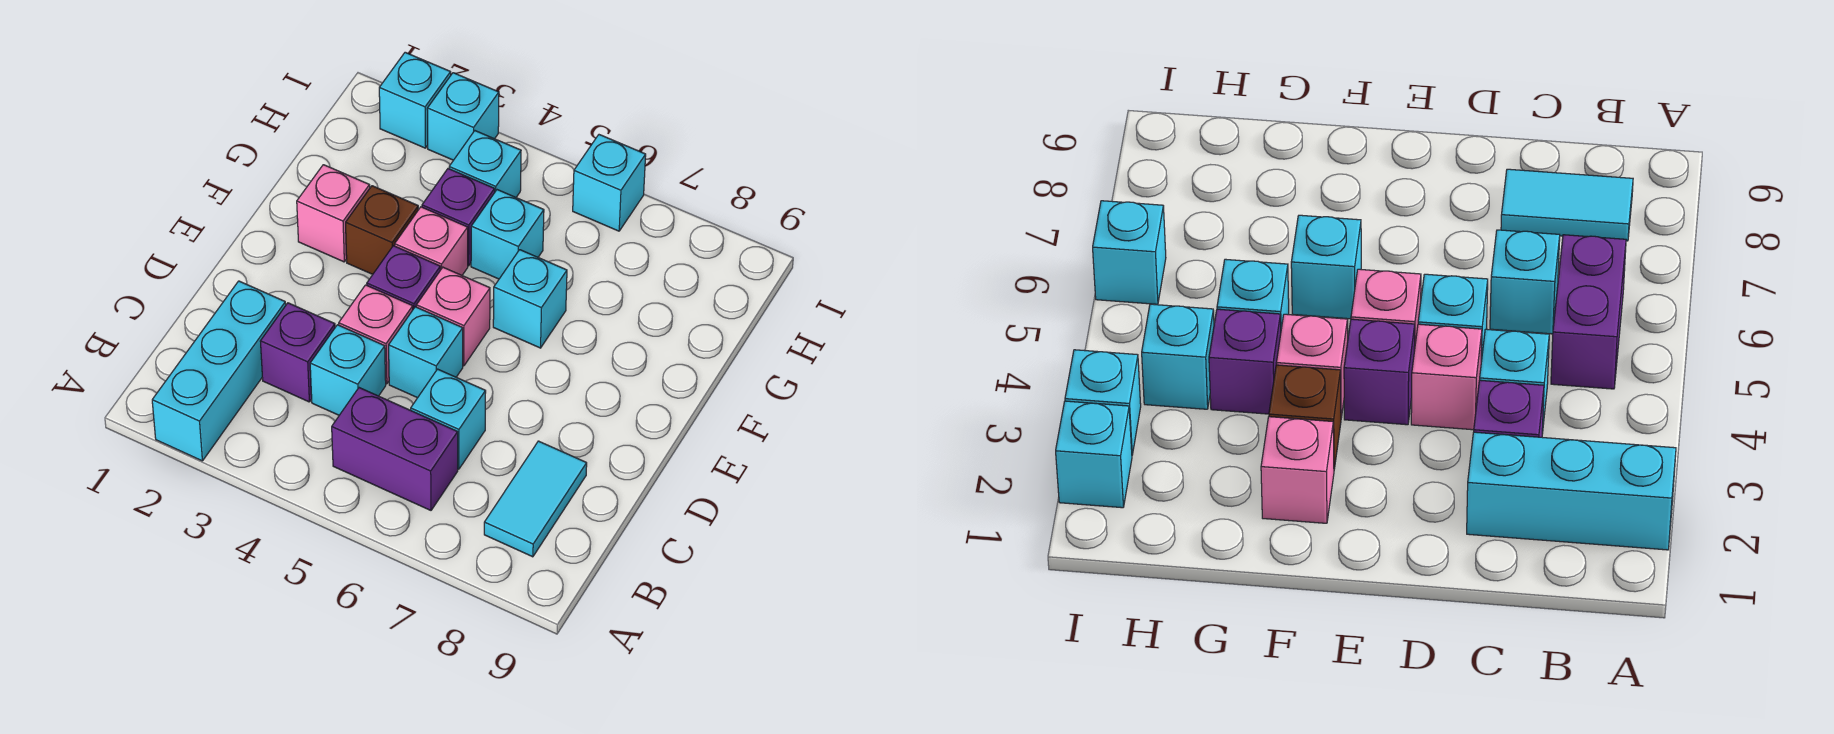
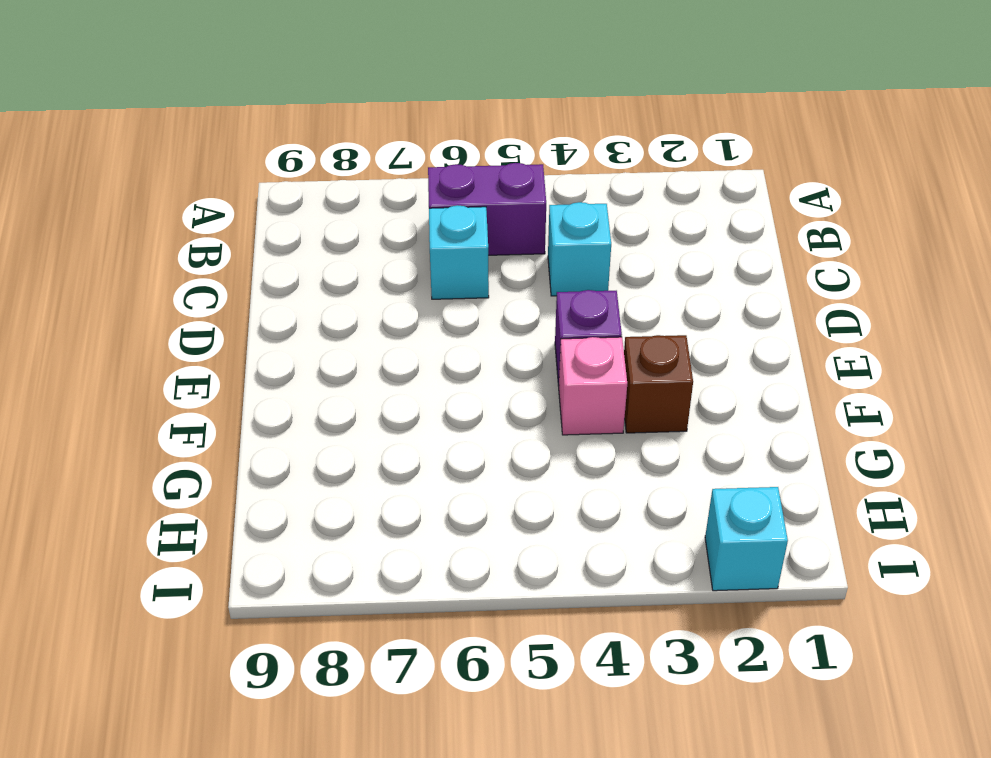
none -> cyan 1x3 brick [152,281,286,461]
none -> cyan 1x2 tile [484,441,587,557]
none -> purple 1x1 brick [260,303,335,402]

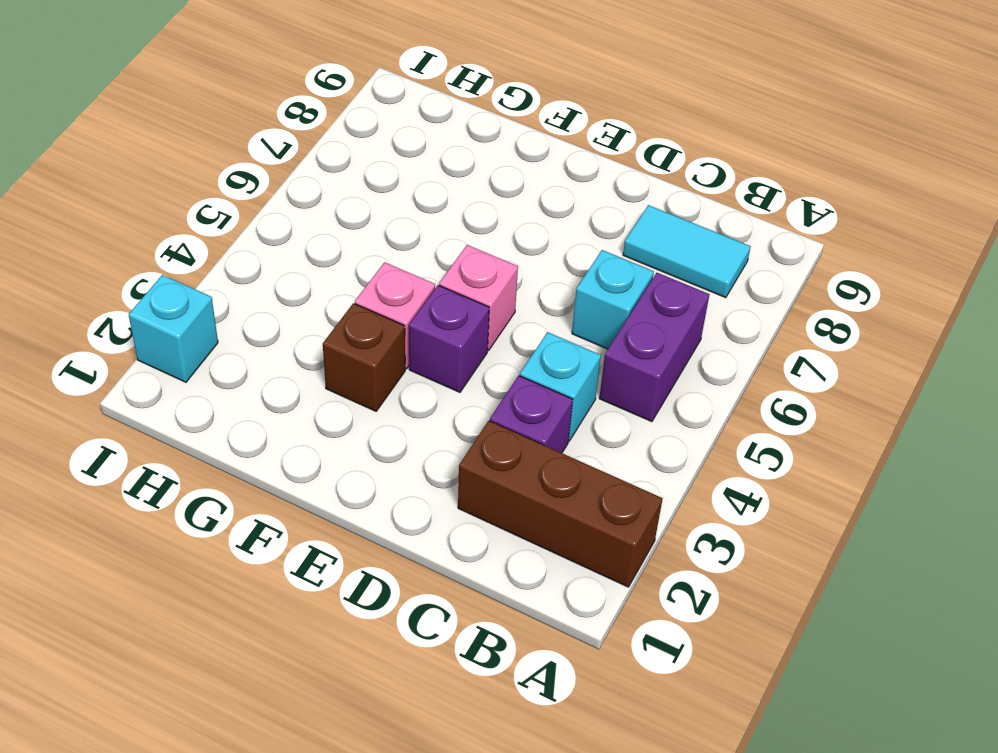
brown 1x3 brick [458,421,663,587] -> cyan 1x3 brick [152,281,286,461]
none -> pink 1x1 brick [339,285,413,384]
none -> cyan 1x1 brick [389,307,463,398]
none -> pink 1x1 brick [297,165,370,262]

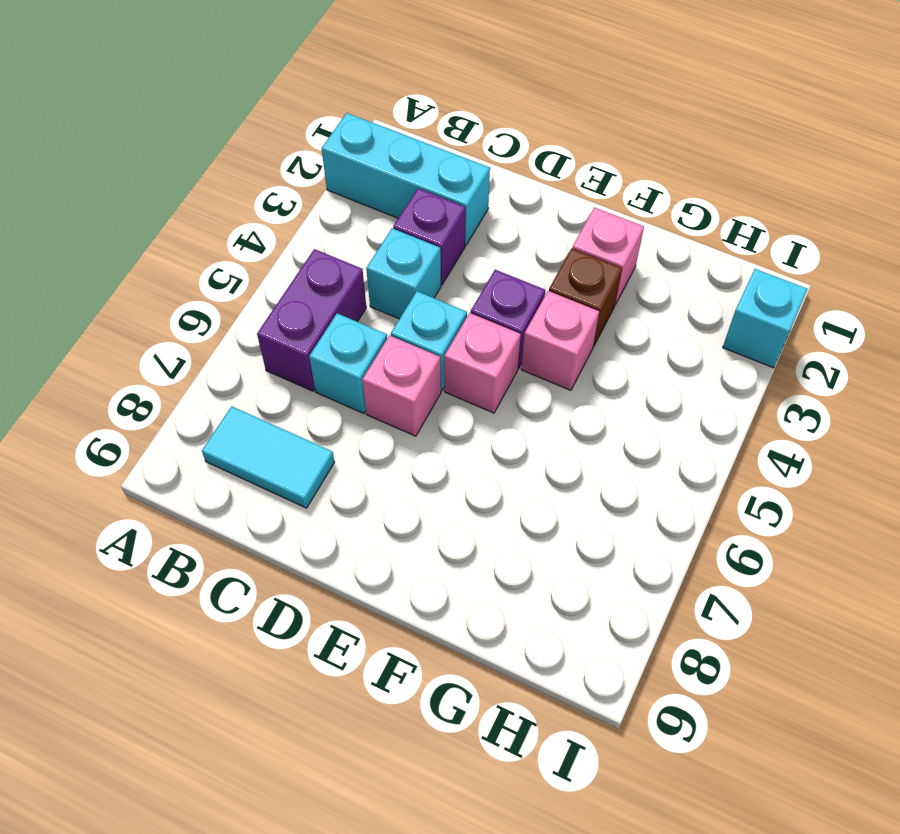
pink 1x1 brick [362,335,441,436] -> pink 1x1 brick moved to [339,285,413,384]
none -> cyan 1x1 brick [493,250,567,348]
none -> purple 1x1 brick [422,169,495,266]
none -> cyan 1x1 brick [471,190,544,279]

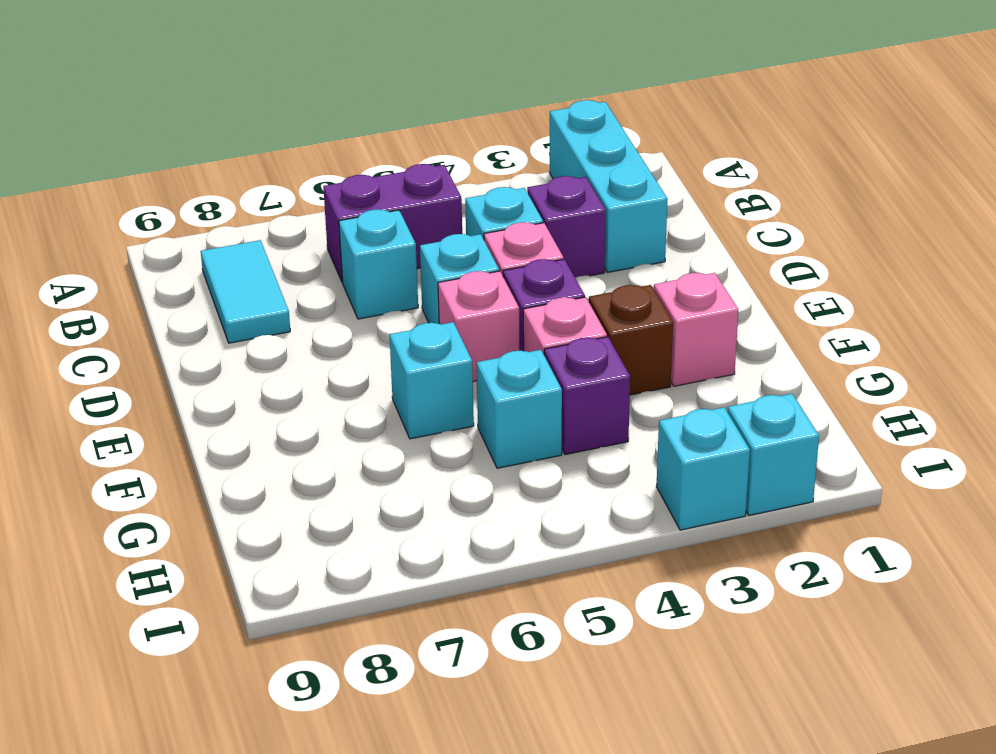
none -> cyan 1x1 brick [449,131,521,197]
none -> cyan 1x1 brick [573,135,646,231]

